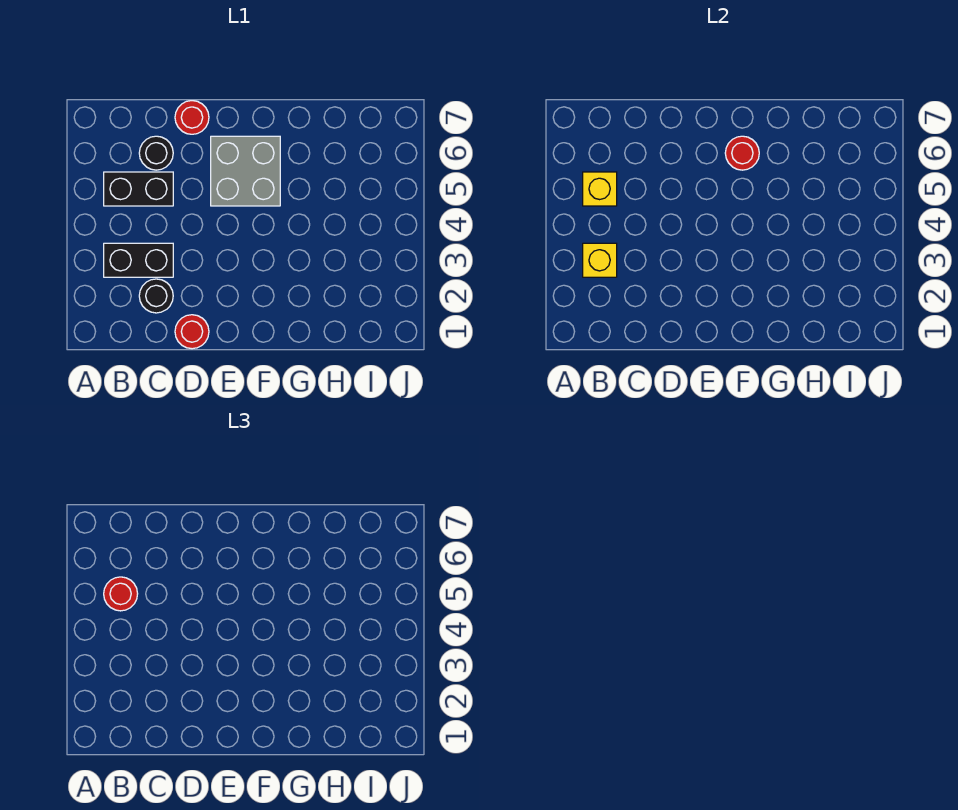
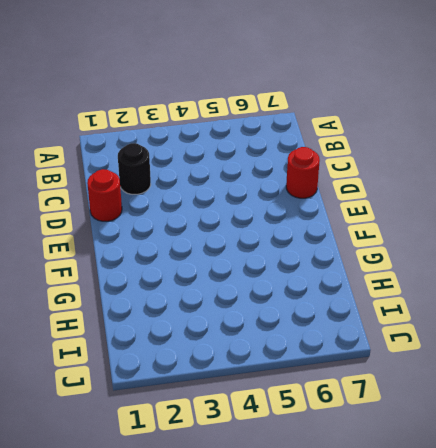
none -> black 1x2 brick [104,243,173,277]
none -> black 1x2 brick [104,172,173,206]

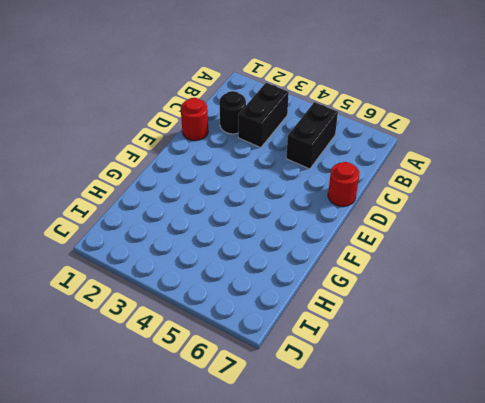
none -> black 1x1 round brick [139,136,173,170]
none -> grey 2x2 brick [211,136,280,206]

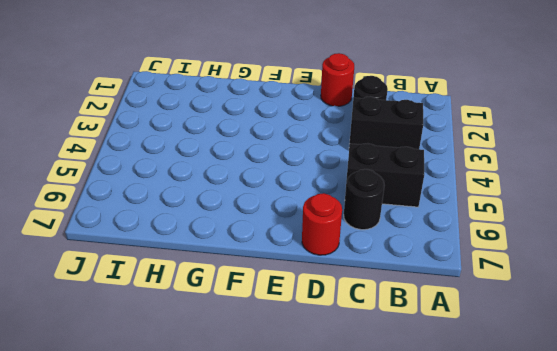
none -> grey 2x2 brick [211,136,280,206]
none -> yellow 1x1 brick [583,243,617,277]

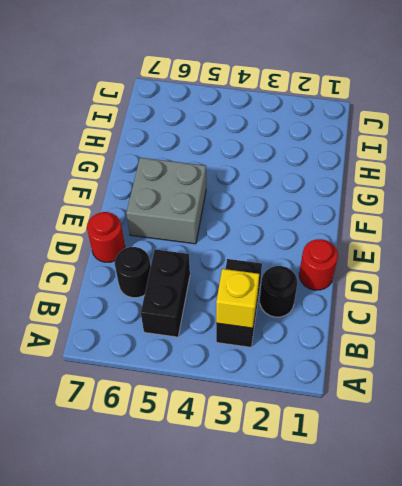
none -> yellow 1x1 brick [583,172,617,206]
none -> red 1x1 round brick [725,136,759,170]

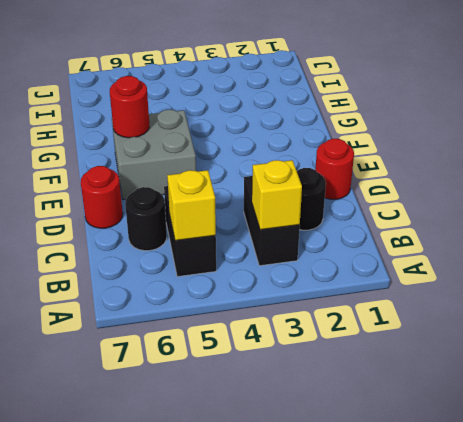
none -> red 1x1 round brick [104,577,138,611]

